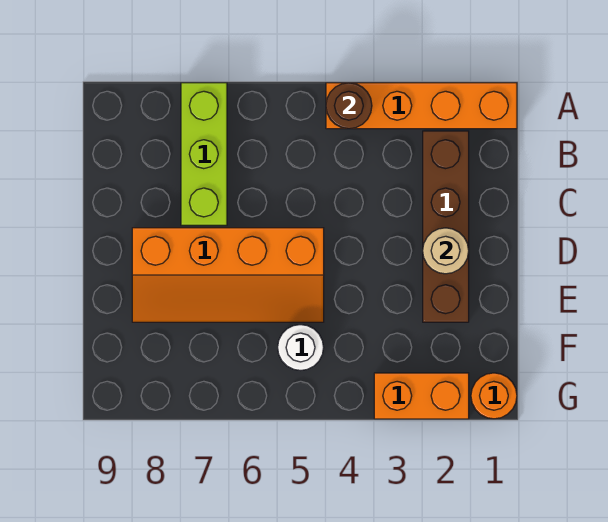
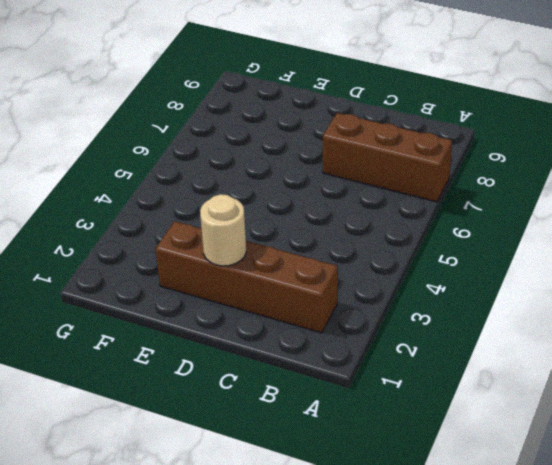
brown 1x3 brick [323,113,452,202] -> lime 1x3 brick [181,83,227,225]
none -> orange 1x4 brick [326,83,517,129]
none -> orange 2x4 slope [132,228,324,322]

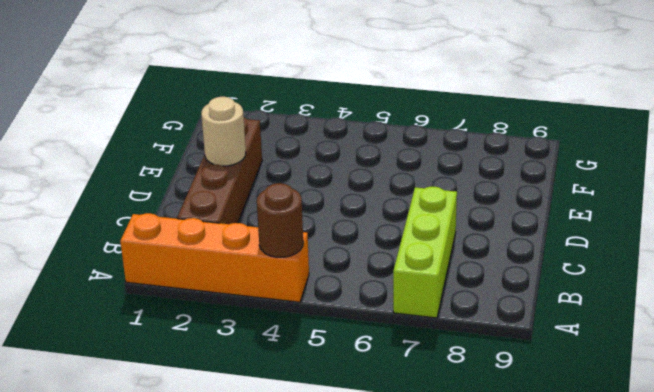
none -> orange 2x4 slope [132,228,324,322]
none -> white 1x1 round brick [278,325,324,370]

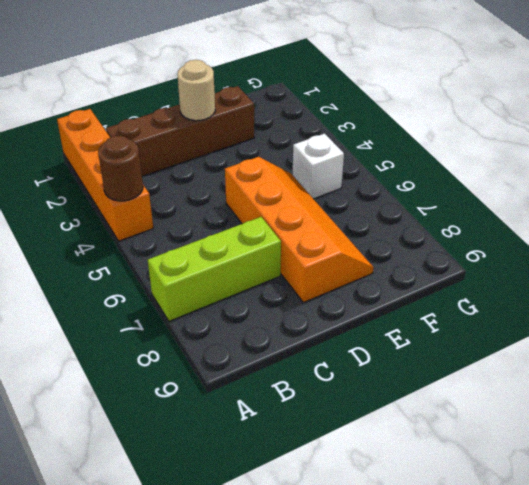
white 1x1 brick [293,134,344,199] -> white 1x1 round brick [278,325,324,370]
none -> orange 1x1 round brick [471,373,517,419]
none -> orange 1x2 brick [374,373,469,419]

